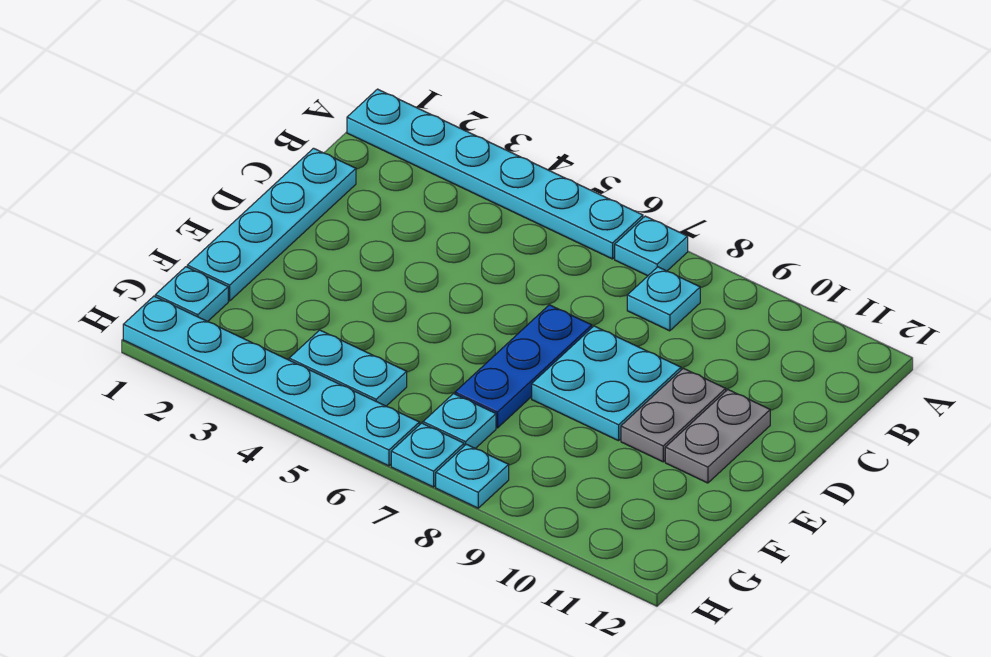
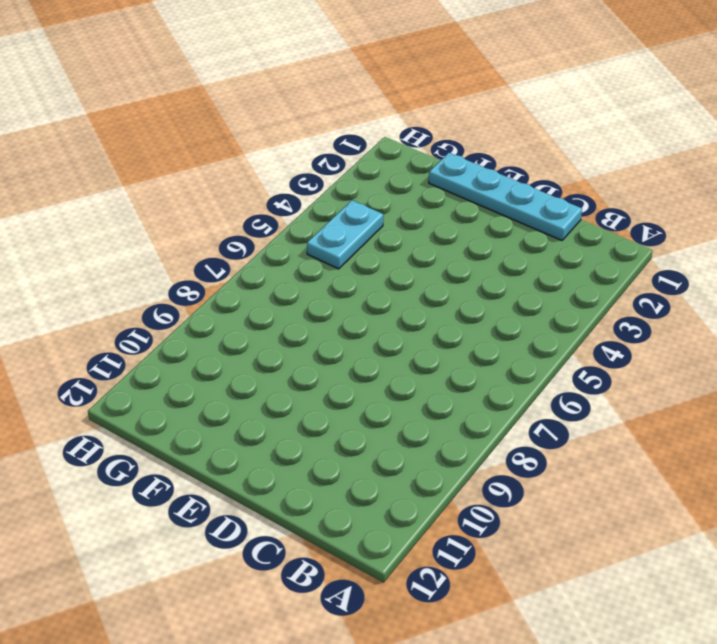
none -> cyan 1x6 plate [347,89,643,259]
none -> cyan 1x1 plate [615,216,688,276]
none -> cyan 1x1 plate [627,267,700,331]

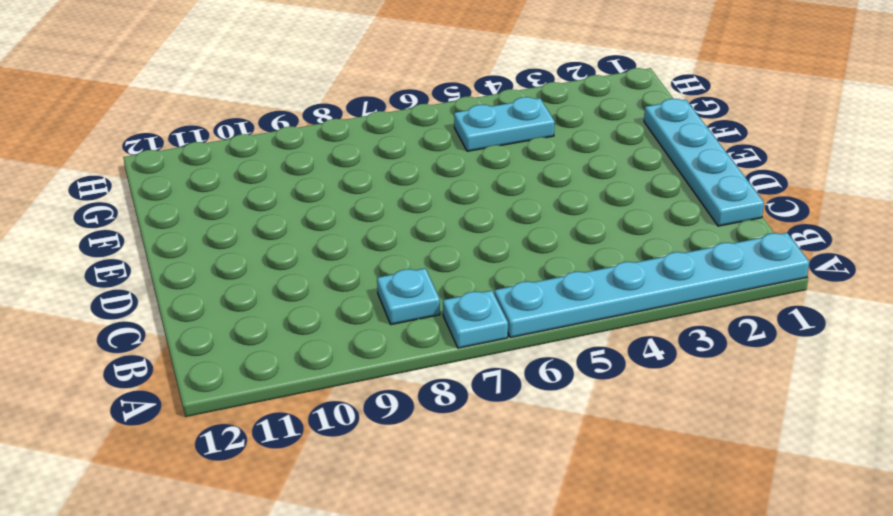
none -> blue 1x3 plate [455,305,592,428]
none -> cyan 2x2 plate [532,326,681,441]
none -> grey 1x2 plate [621,368,726,462]

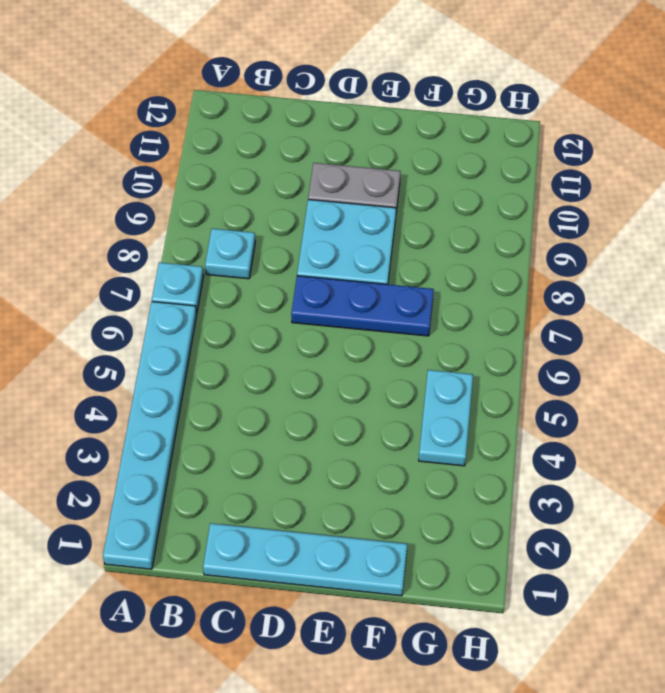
none -> grey 1x2 plate [665,390,770,483]
none -> cyan 1x1 plate [155,267,228,322]
none -> cyan 1x1 plate [423,394,496,449]

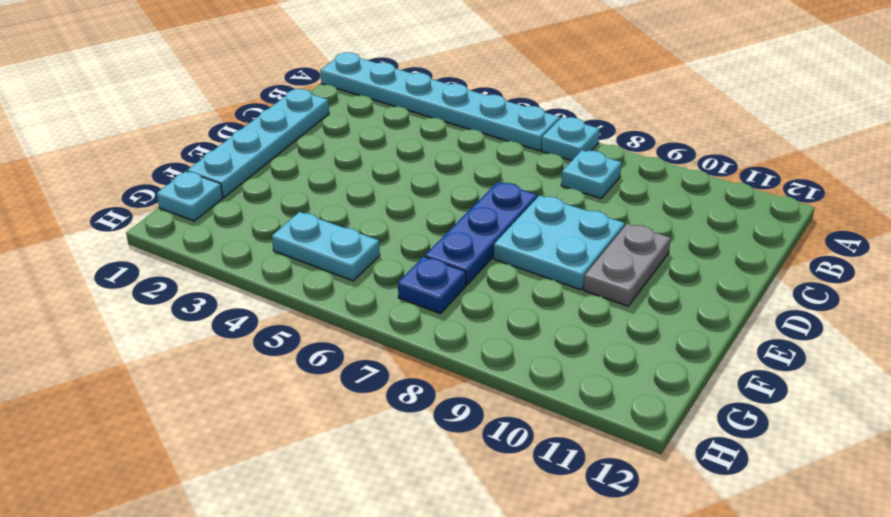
blue 1x1 plate [398,256,466,314] -> cyan 1x1 plate [423,394,496,449]
none -> grey 1x2 plate [665,390,770,483]
none -> cyan 1x6 plate [123,296,419,466]
none -> cyan 1x1 plate [391,423,464,487]

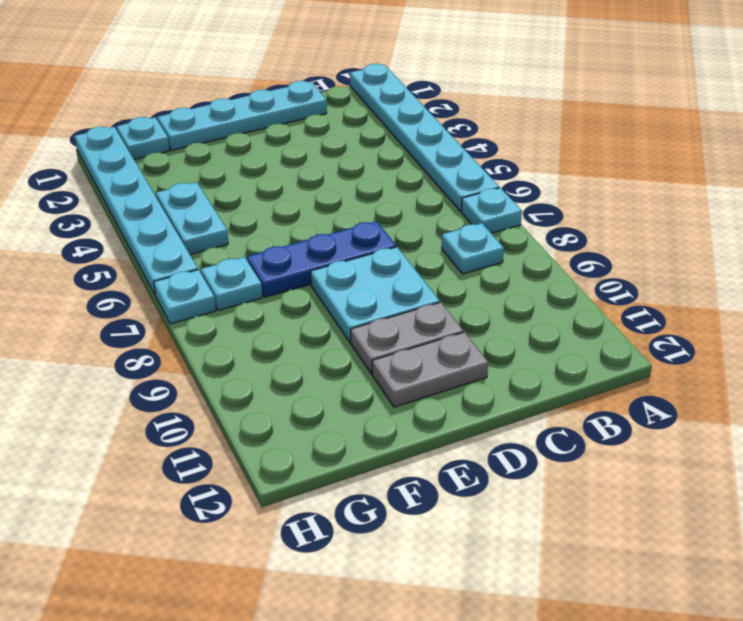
none -> cyan 1x1 plate [436,444,509,508]

